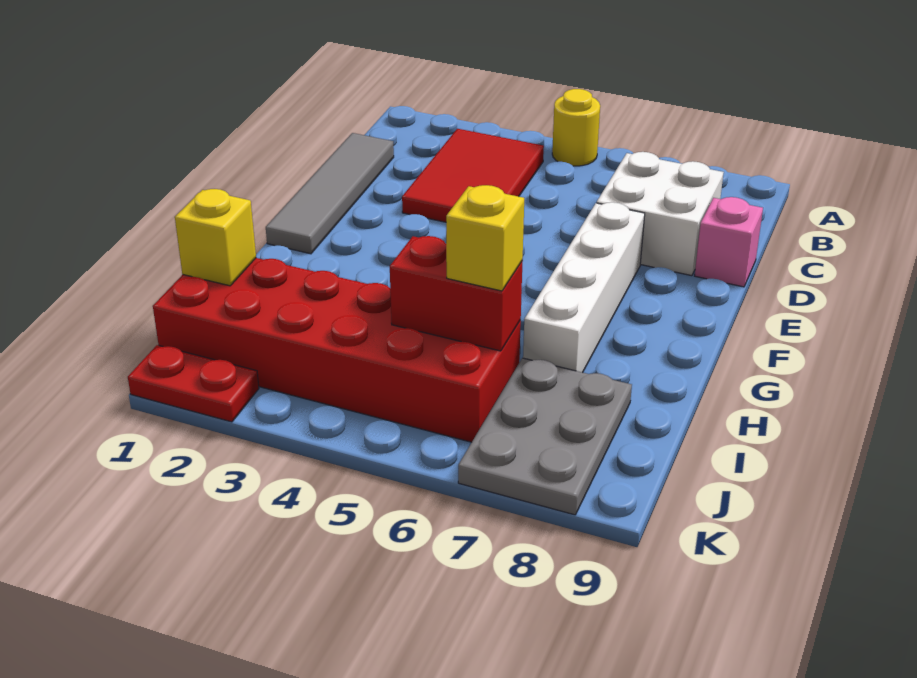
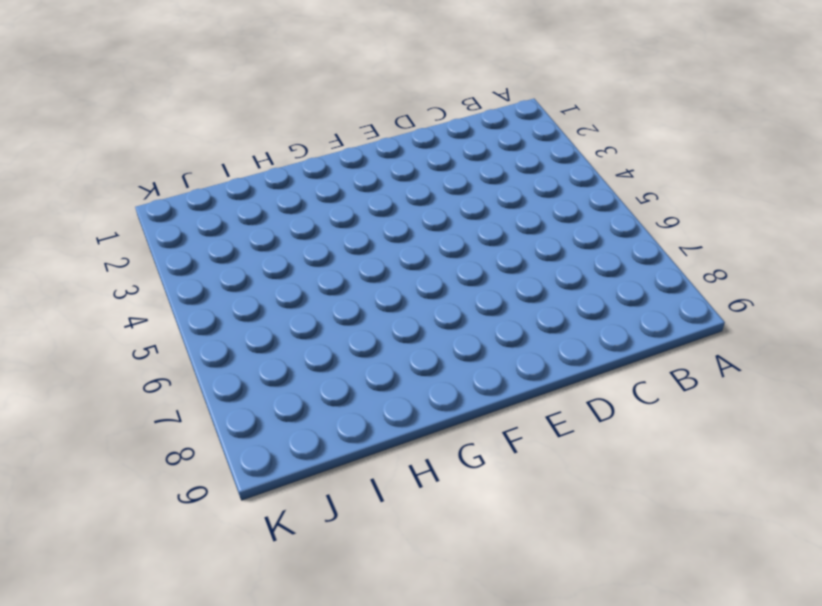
none -> yellow 1x1 round brick [552,89,600,166]
none -> red 2x3 tile [402,129,544,222]
none -> grey 1x4 tile [266,133,394,254]

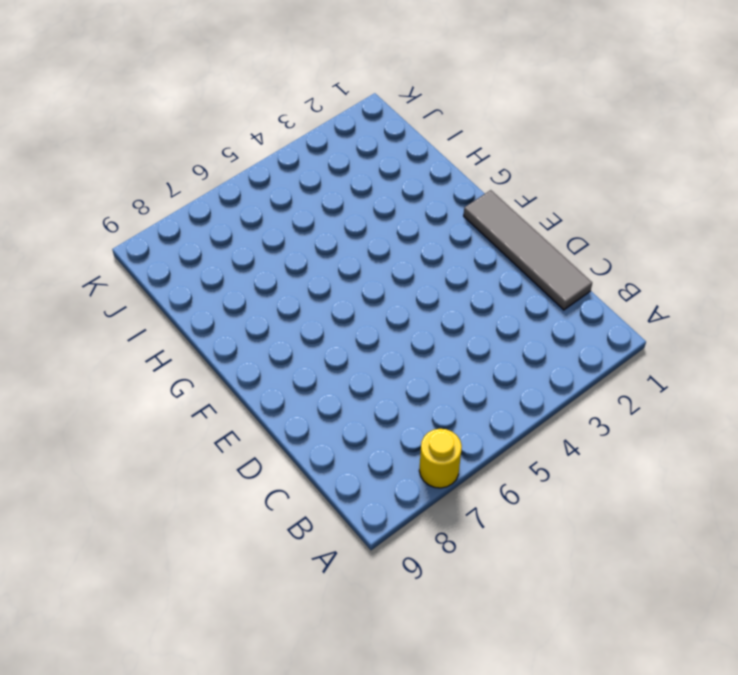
yellow 1x1 round brick [419,429,462,488] -> yellow 1x1 round brick moved to [552,89,600,166]
none -> red 2x3 tile [402,129,544,222]
none -> white 2x2 brick [597,152,724,276]
none -> pink 1x1 brick [695,197,763,287]

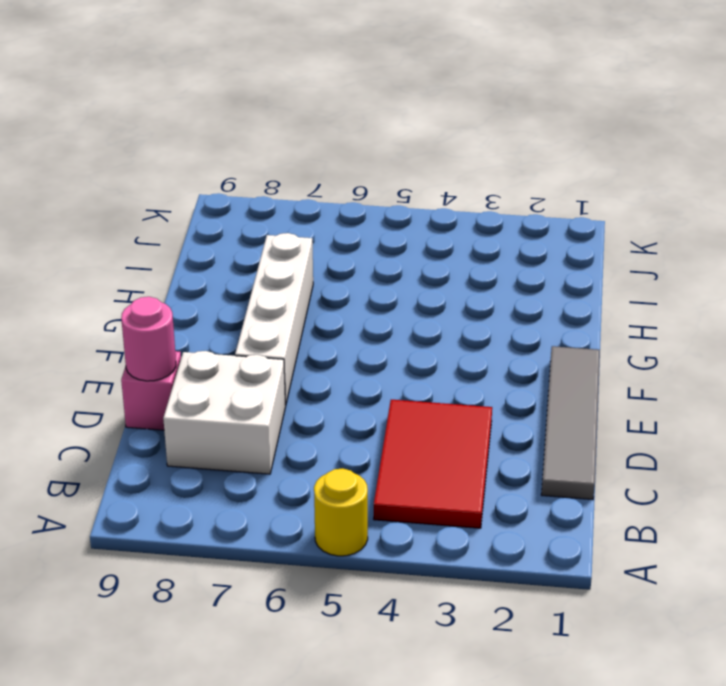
pink 1x1 round brick [121,297,176,381] -> none
none -> red 2x6 brick [153,258,521,442]
none -> grey 2x3 plate [458,358,632,515]
none -> red 1x2 plate [128,345,259,422]

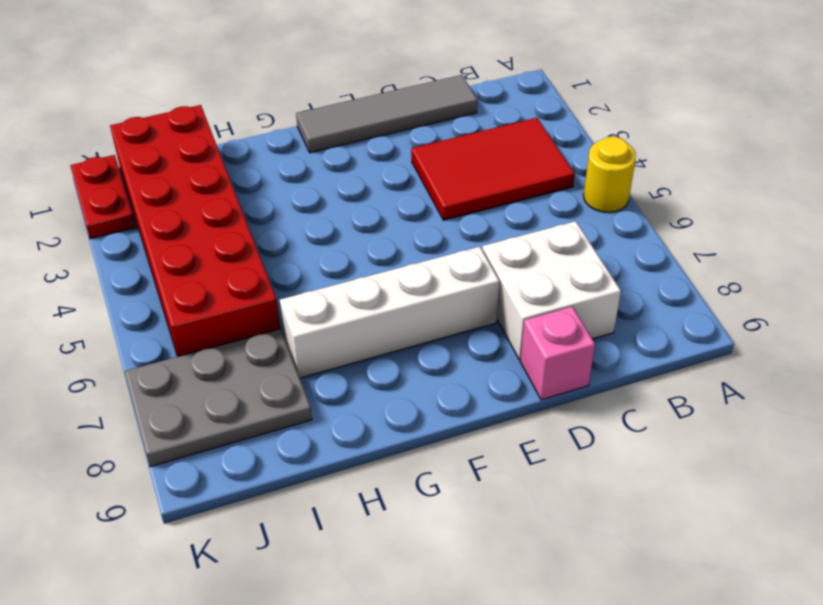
none -> yellow 1x1 brick [175,189,256,286]
none -> red 1x2 brick [390,236,522,351]
none -> yellow 1x1 brick [446,185,524,291]

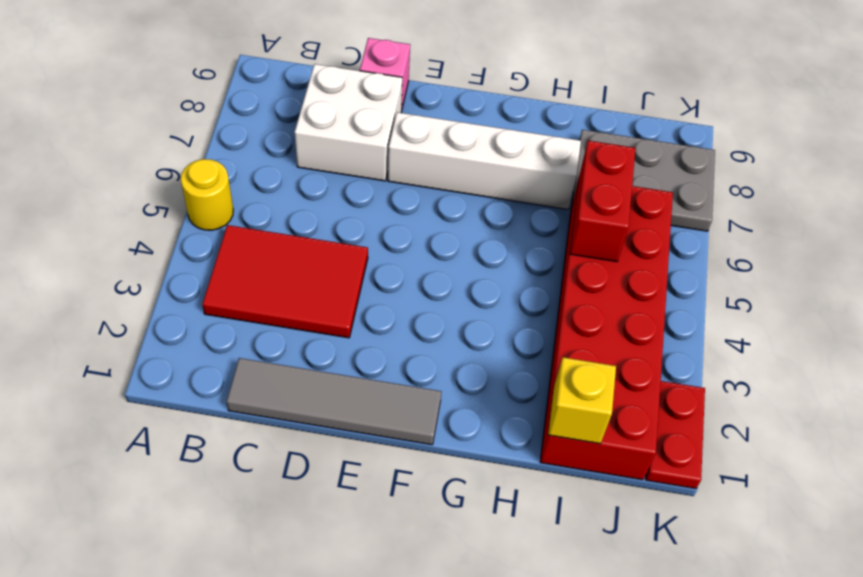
none -> yellow 1x1 brick [446,185,524,291]

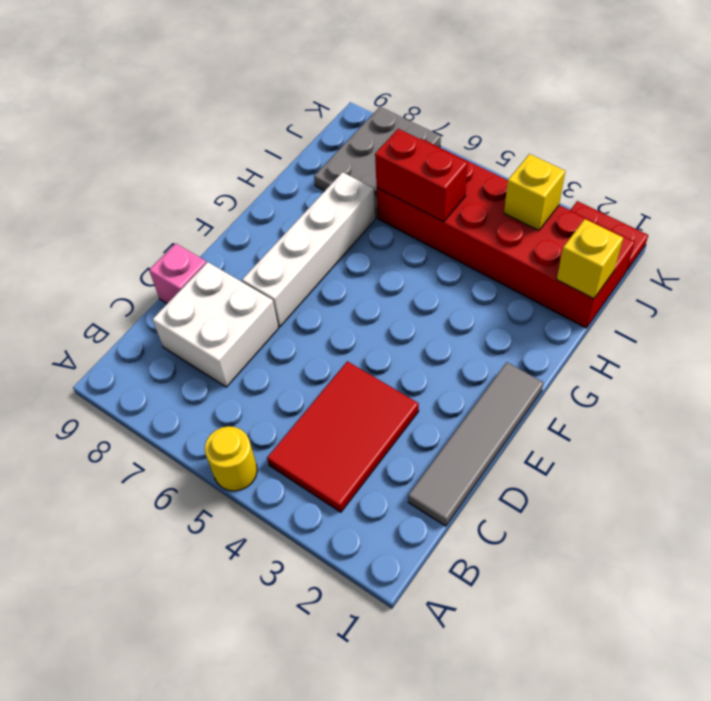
yellow 1x1 brick [504,154,565,231] -> yellow 1x1 brick moved to [446,185,524,291]

